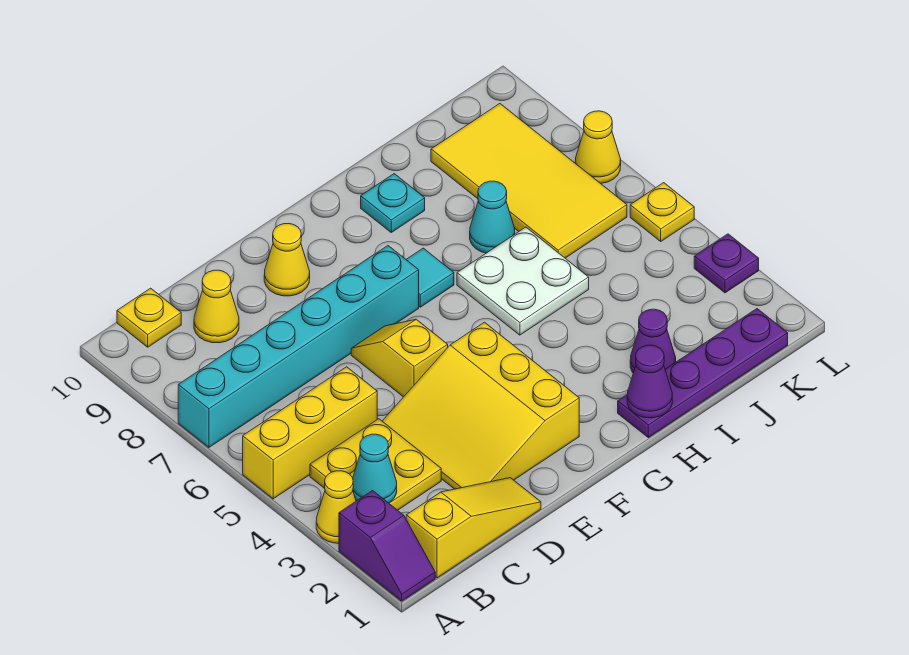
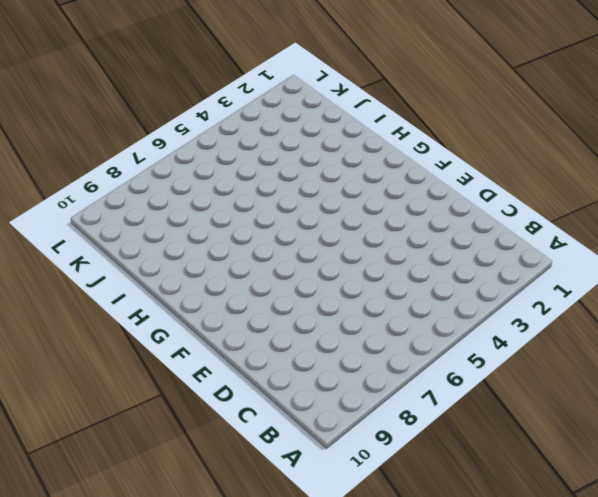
none -> purple 1x2 slope [339,491,435,601]
none -> yellow 1x1 cone [316,471,356,543]
none -> yellow 1x3 brick [243,367,377,499]

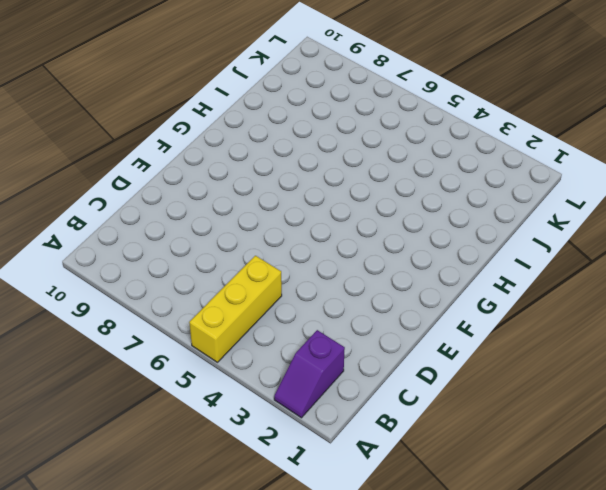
purple 1x2 slope [274,330,345,418] -> purple 1x2 slope turned to [339,491,435,601]
none -> yellow 1x1 cone [316,471,356,543]
none -> cyan 1x6 brick [178,246,419,447]
none -> yellow 1x3 slope [406,478,541,578]

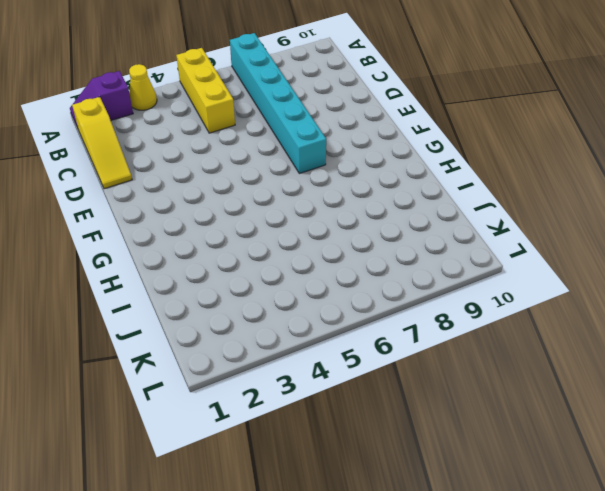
none -> yellow 2x2 plate [310,419,441,510]
none -> yellow 1x1 plate [117,288,181,347]
none -> yellow 1x1 cone [194,270,239,343]

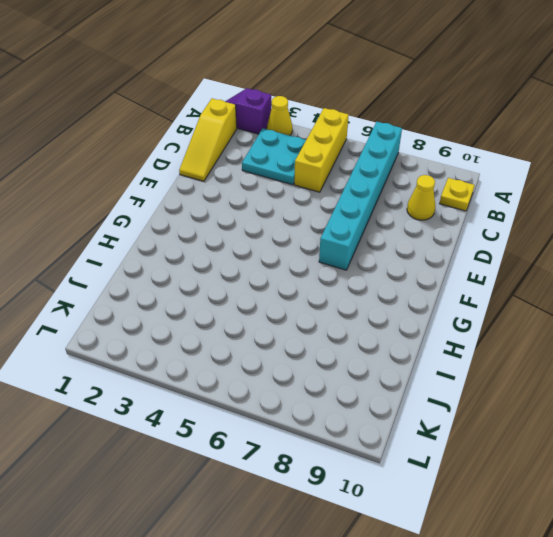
cyan 2x2 plate [242,129,306,185] -> yellow 2x2 plate [310,419,441,510]
none -> yellow 3x3 slope [382,322,579,489]
none -> yellow 1x2 slope [351,319,448,397]
none -> yellow 1x1 cone [264,224,310,296]

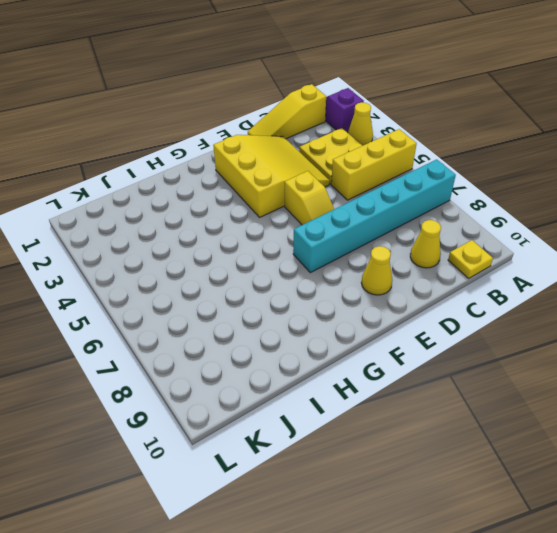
none -> cyan 1x1 tile [406,248,454,307]
none -> purple 1x4 plate [618,309,788,438]
none -> white 2x2 plate [457,227,589,335]

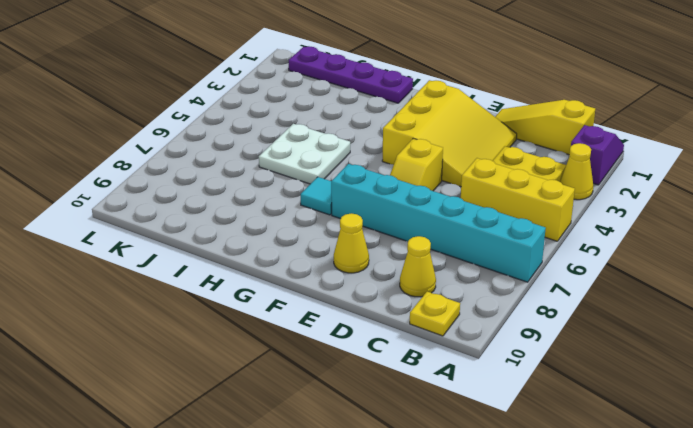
none -> cyan 1x1 plate [361,174,425,232]
none -> purple 1x1 cone [630,309,676,373]
none -> cyan 1x1 cone [470,181,515,253]

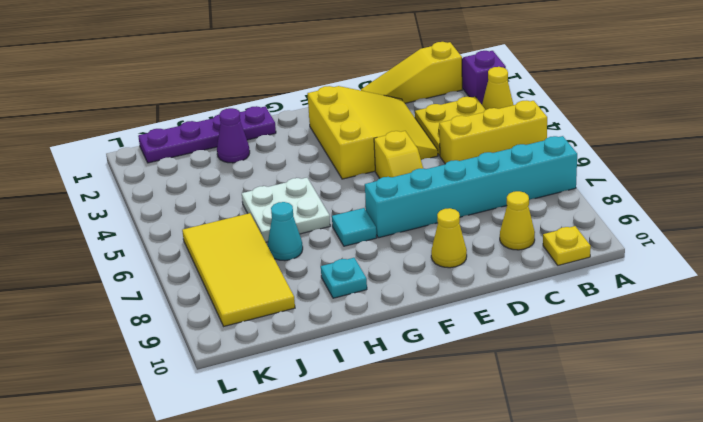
none -> purple 1x1 plate [694,234,759,293]
none -> yellow 1x1 plate [630,183,694,241]
none -> yellow 1x1 cone [575,111,621,184]

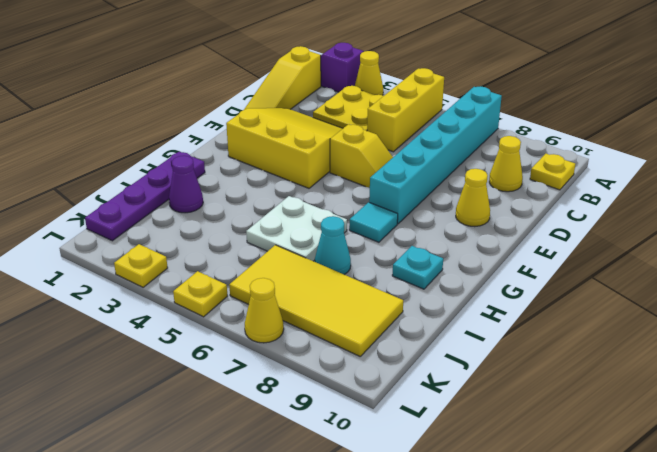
yellow 1x1 plate [114,244,168,287] -> purple 1x1 plate [694,234,759,293]
none -> cyan 1x1 cone [353,434,397,503]
none -> purple 1x1 cone [627,345,672,418]

